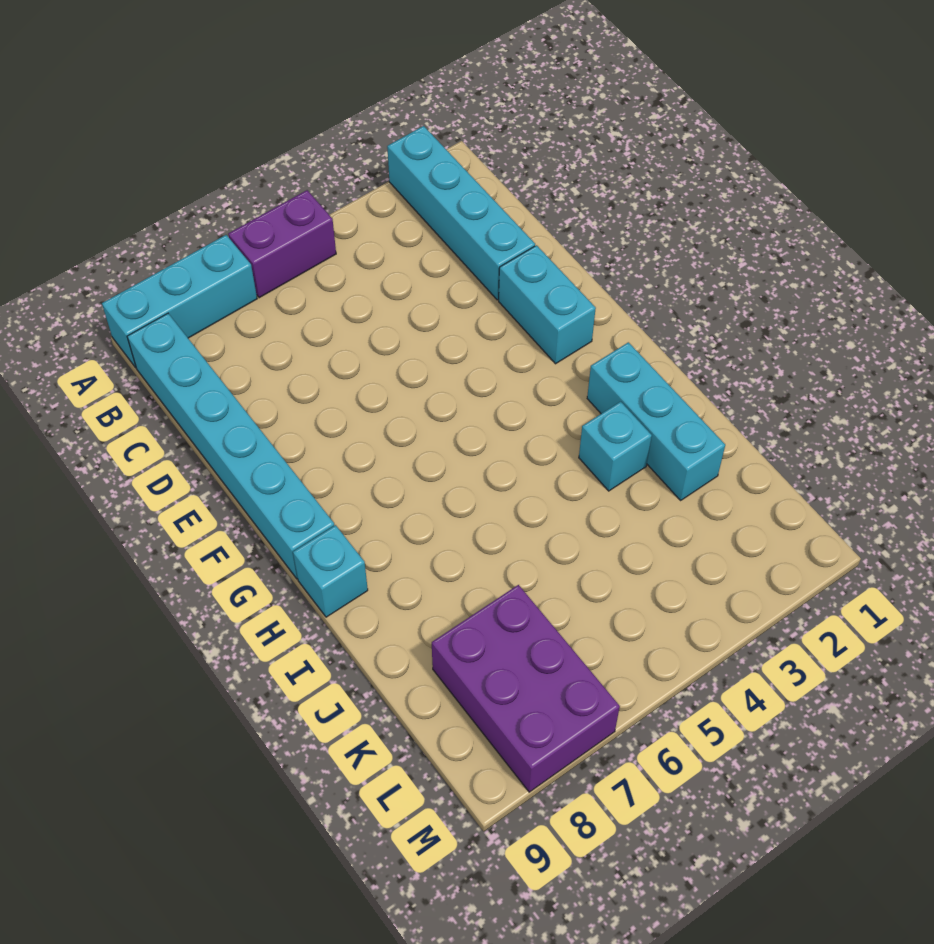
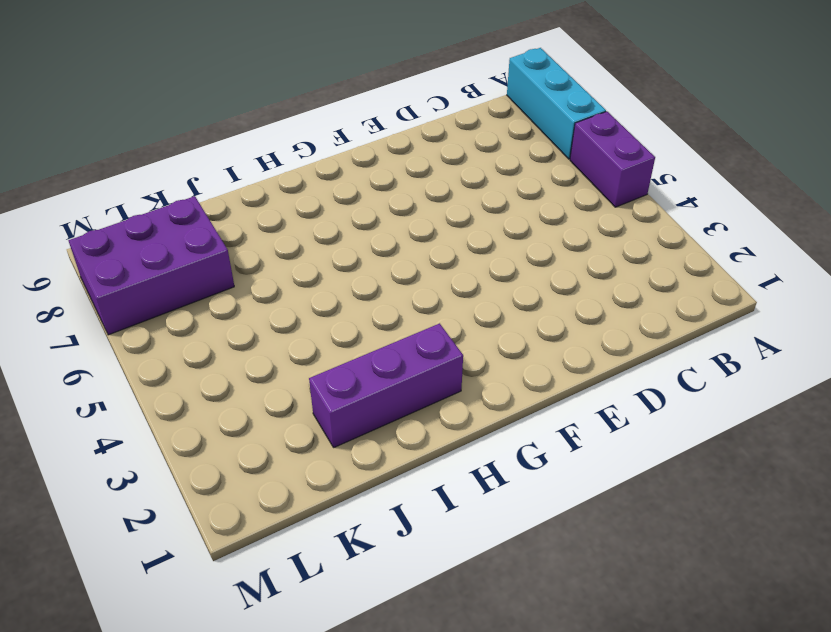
purple 1x3 brick [309,323,463,447] -> cyan 1x3 brick [587,342,725,500]
none -> cyan 1x4 brick [387,126,535,300]
none -> cyan 1x6 brick [127,314,335,579]

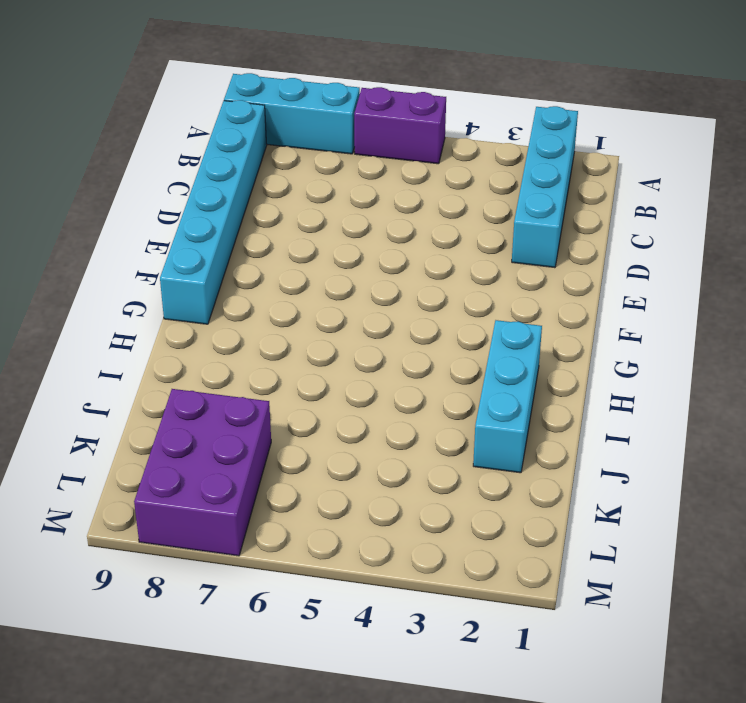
none -> cyan 1x2 brick [499,245,596,364]
none -> cyan 1x1 brick [293,525,368,617]

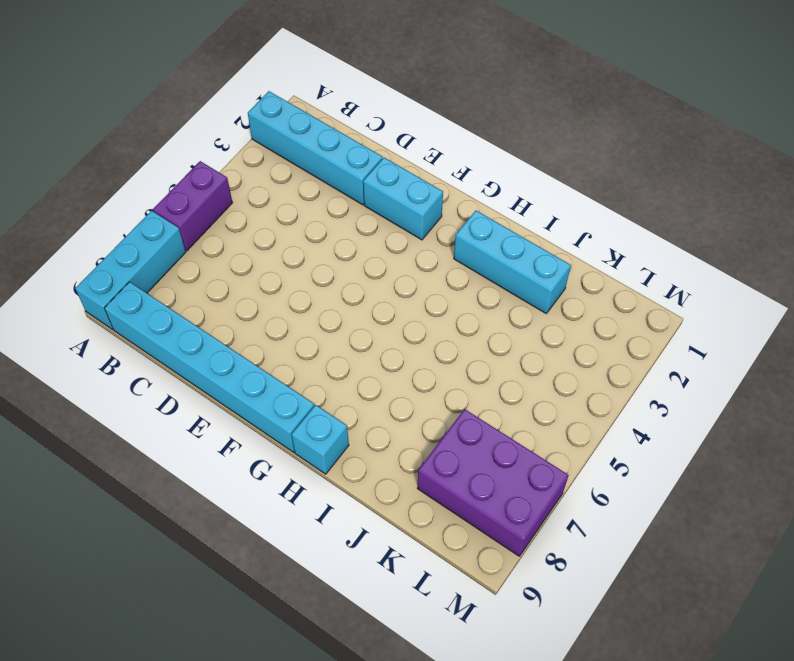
none -> cyan 1x1 brick [579,402,652,491]

